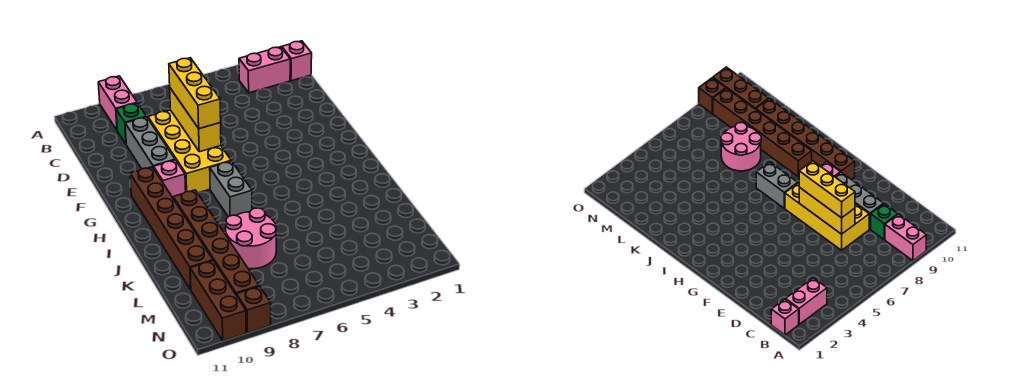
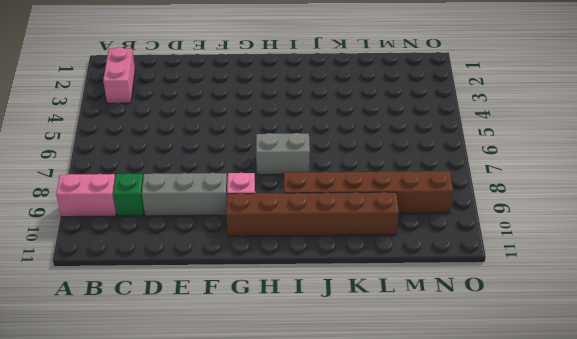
none -> pink 1x1 brick [282,41,312,81]
none -> yellow 2x4 brick [148,110,231,193]
none -> pink 2x2 round brick [226,208,276,269]

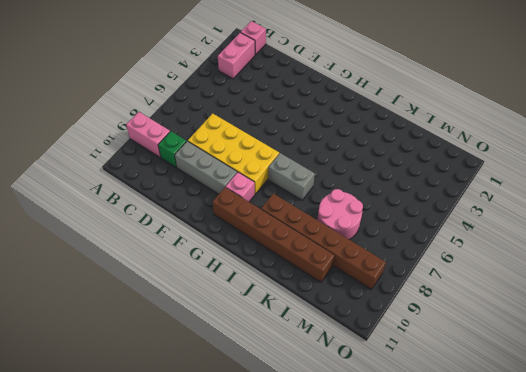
none -> brown 1x3 brick [190,261,246,341]
none -> brown 1x1 brick [237,286,271,333]
none -> yellow 1x3 brick [170,88,221,152]

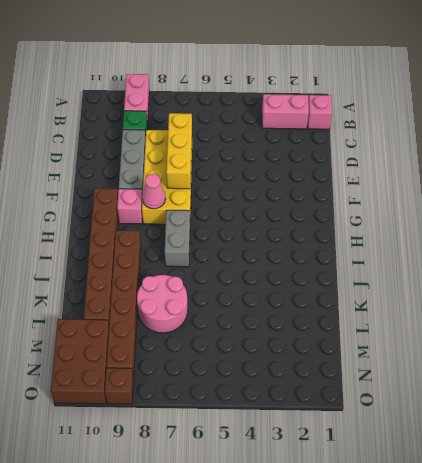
pink 1x1 cone [142,174,166,209] -> none
brown 2x3 brick [51,319,109,404] -> brown 1x3 brick [190,261,246,341]
none -> yellow 1x3 brick [169,58,221,129]

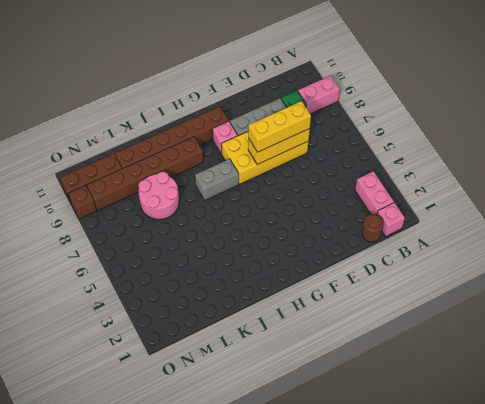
brown 1x1 round brick [362,214,384,242] -> none

